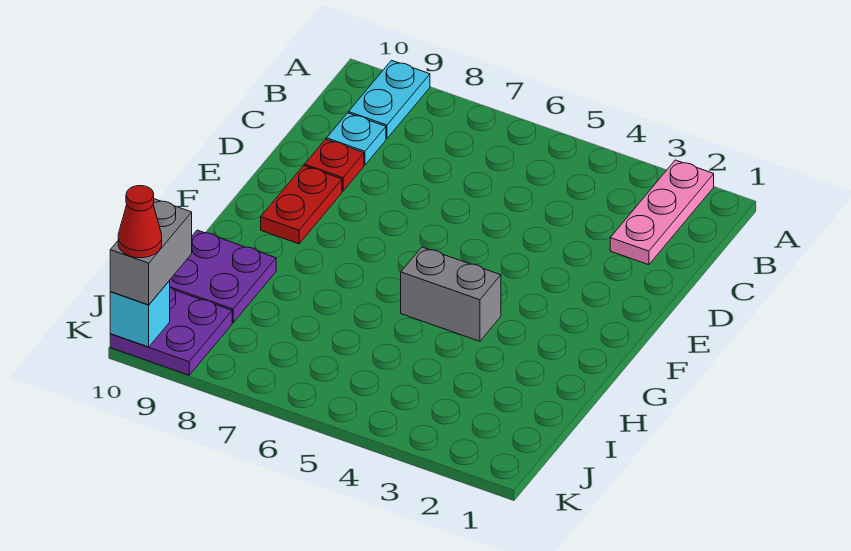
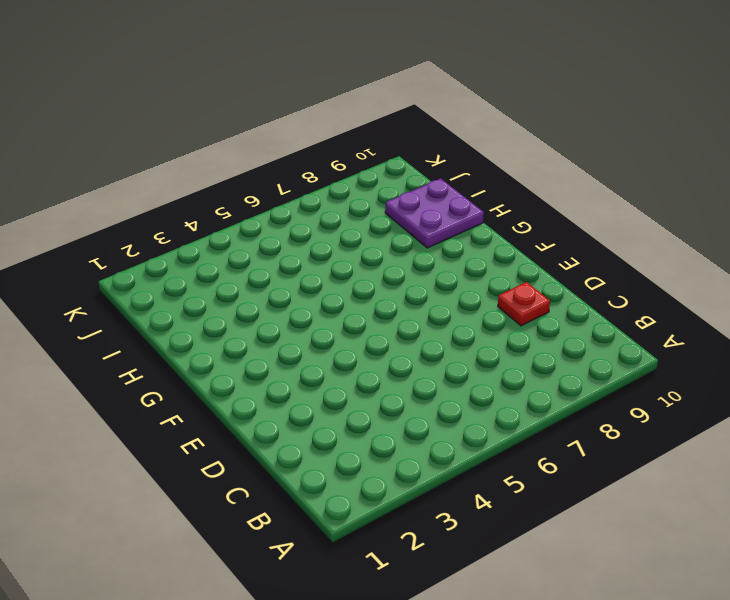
none -> pink 1x3 plate [610,160,714,265]
none -> cyan 1x2 plate [349,60,430,139]

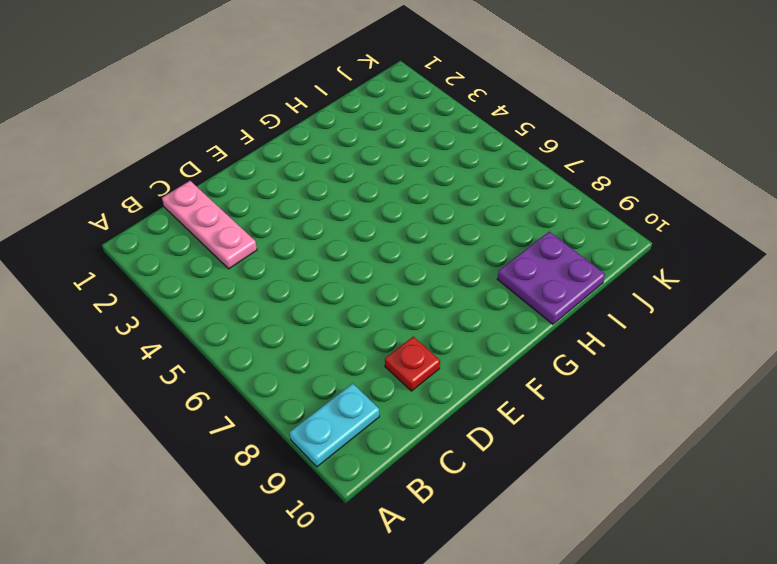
pink 1x3 plate [162,181,257,269] -> pink 1x3 plate turned to [610,160,714,265]
none -> cyan 1x1 plate [327,113,386,165]
none -> red 1x2 plate [261,166,342,244]

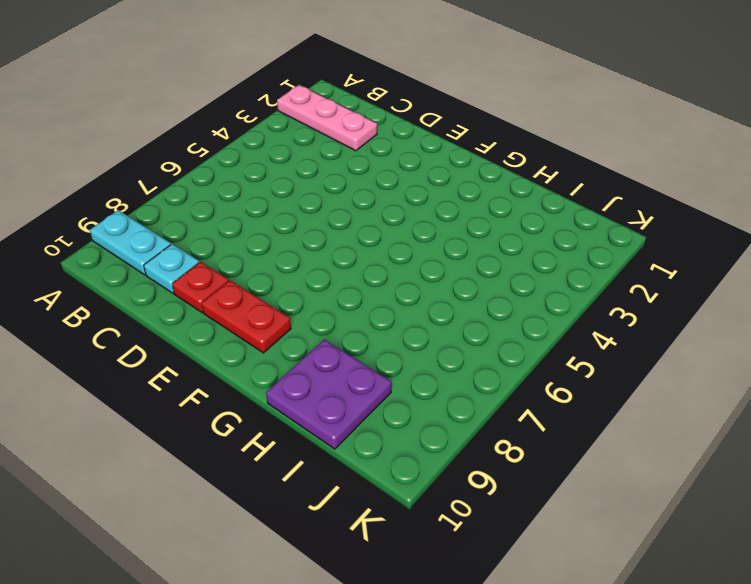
none -> grey 1x2 brick [401,247,501,341]
none -> purple 2x2 plate [110,288,232,375]

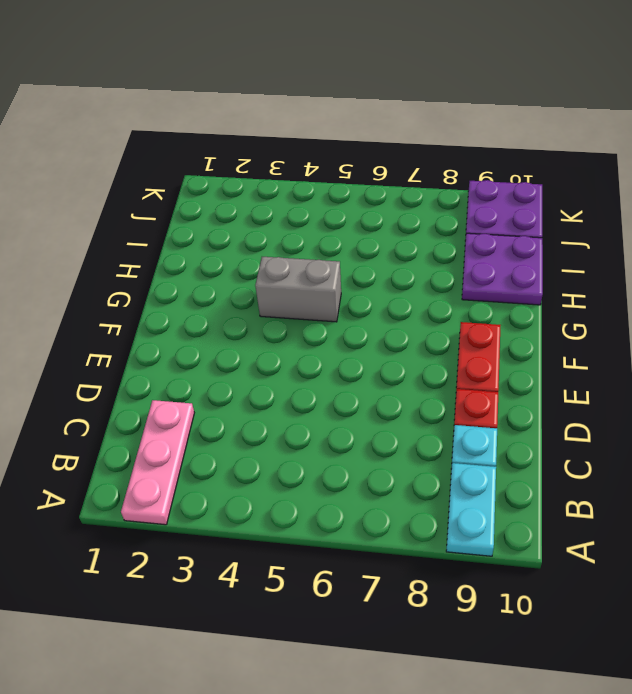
none -> cyan 1x1 brick [110,281,170,347]
none -> grey 1x2 brick [110,199,192,305]

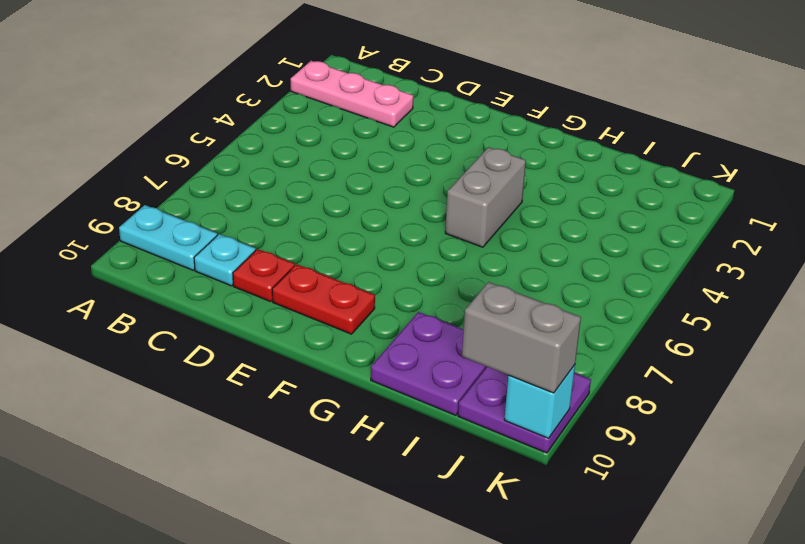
none -> red 1x1 cone [118,186,162,258]

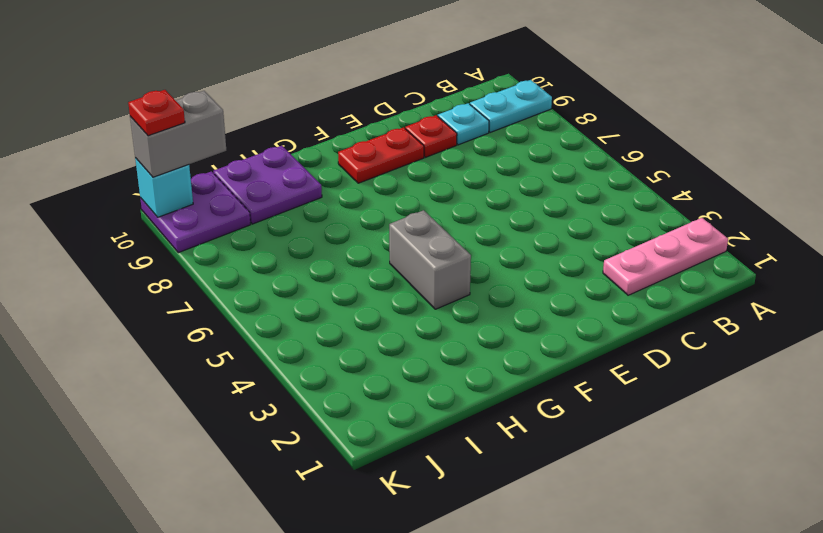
red 1x1 plate [128,90,185,136] -> red 1x1 cone [118,186,162,258]

